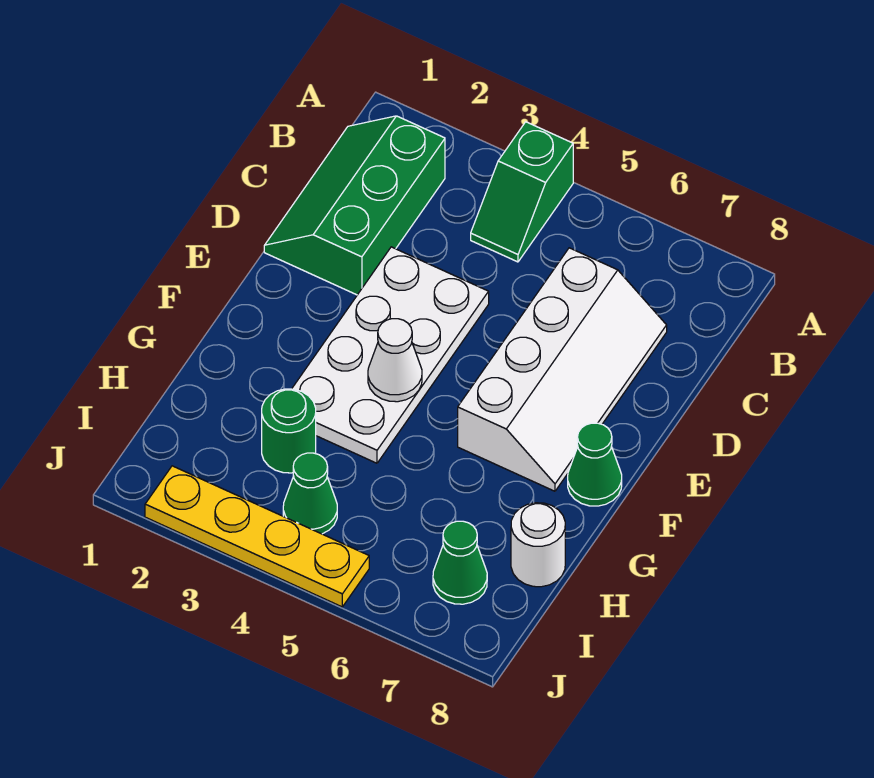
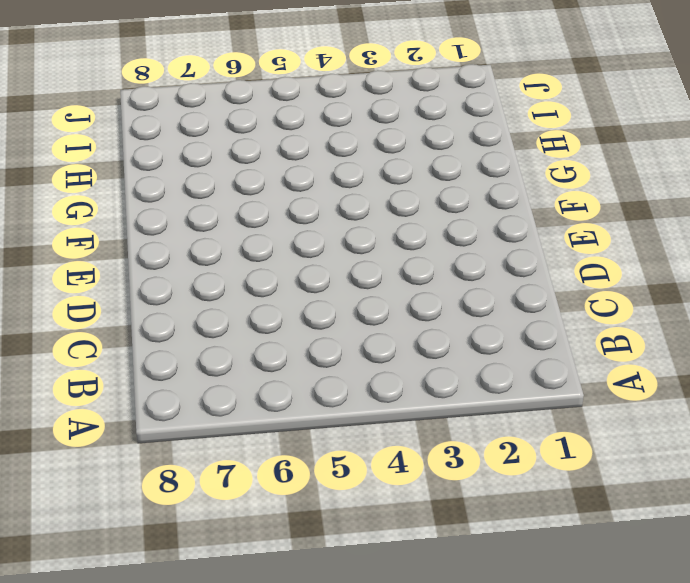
none -> green 1x2 slope [471,122,573,262]
none -> green 2x3 slope [264,116,445,295]

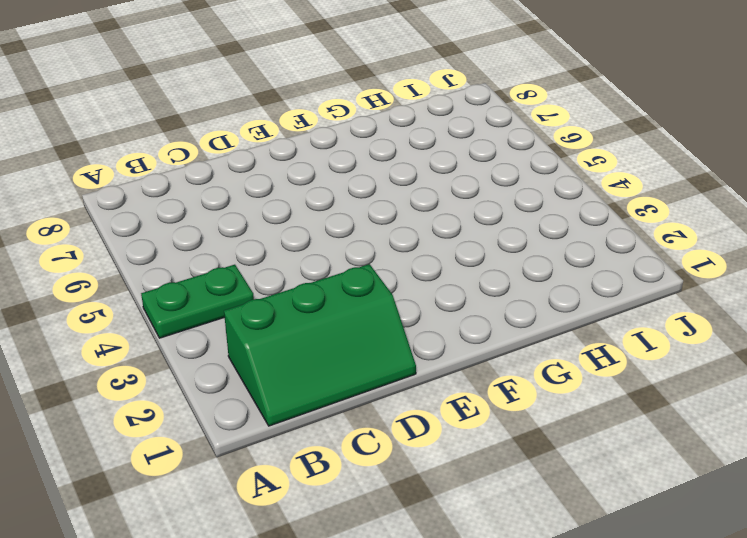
green 1x2 plate [141,265,254,338] -> green 1x2 slope [471,122,573,262]
none -> white 2x4 slope [458,248,667,491]
none -> white 2x4 plate [292,247,489,463]

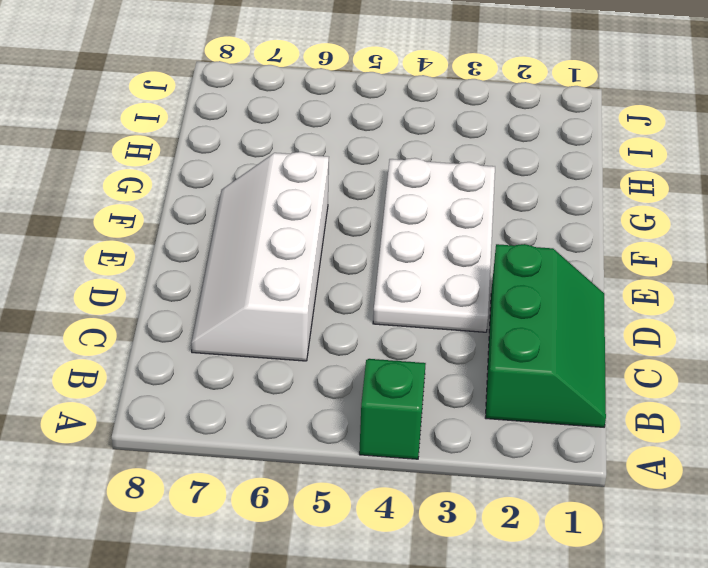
none -> green 1x1 cone [568,423,622,506]
none -> green 1x1 round brick [262,389,316,473]

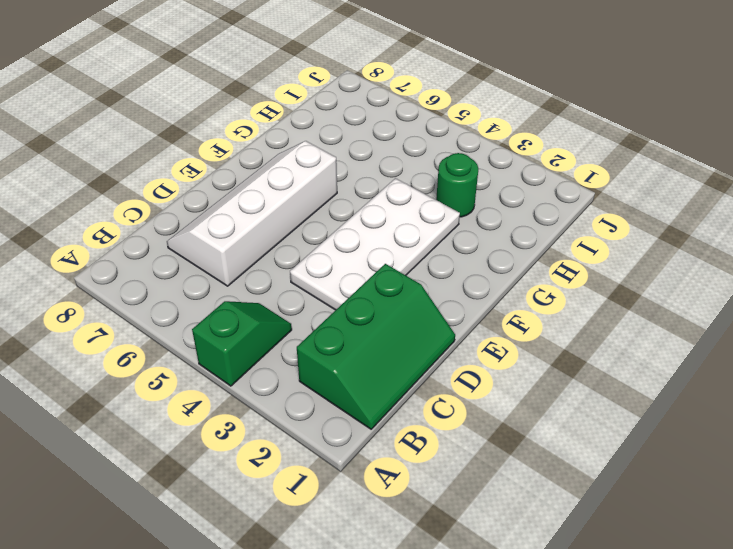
none -> green 1x1 cone [568,423,622,506]
none -> white 1x1 round brick [511,503,565,587]

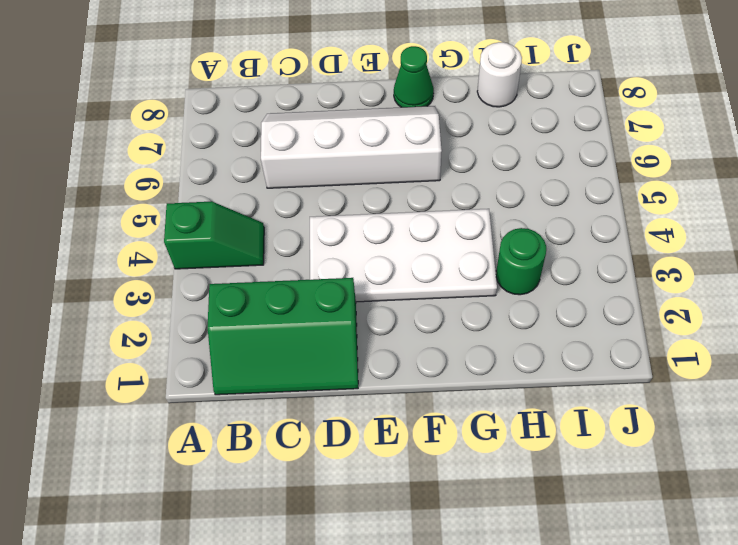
none -> green 1x1 cone [283,453,337,534]
none -> green 1x1 cone [433,521,487,604]

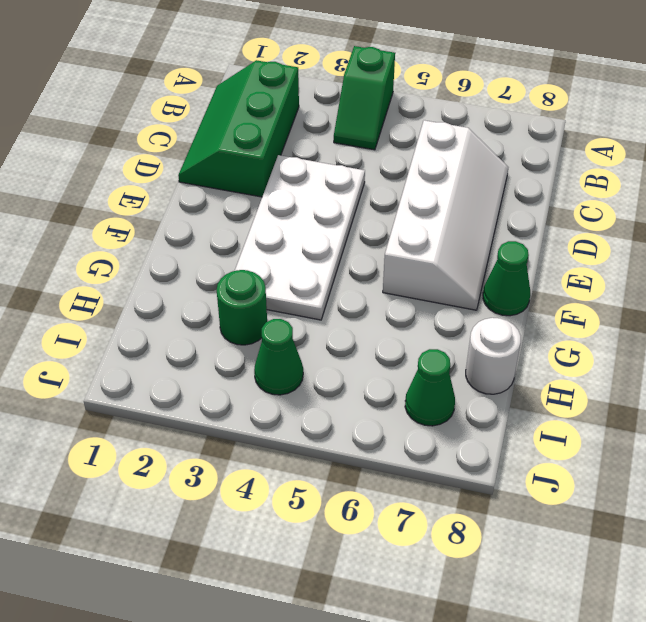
none -> yellow 1x4 plate [145,466,369,607]
none -> white 1x1 cone [368,319,422,402]

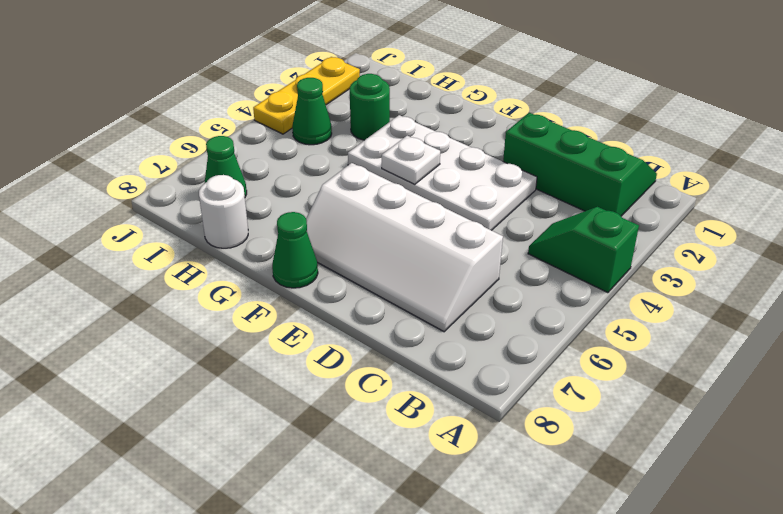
white 1x1 plate [382,136,440,185] -> white 1x1 cone [368,319,422,402]
yellow 1x3 plate [253,57,360,134] -> yellow 1x4 plate [145,466,369,607]

